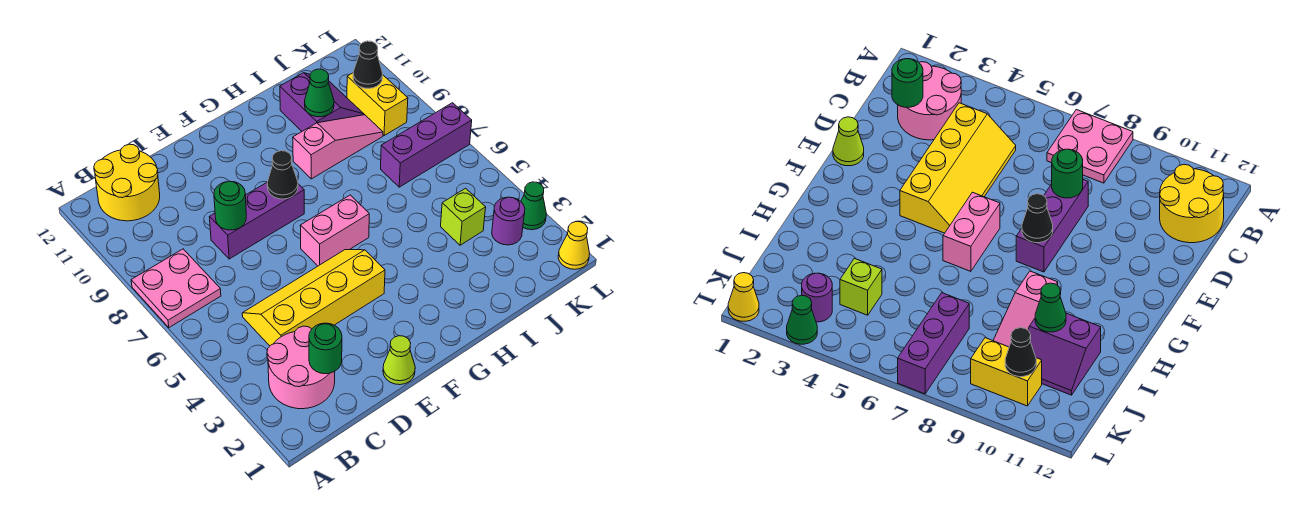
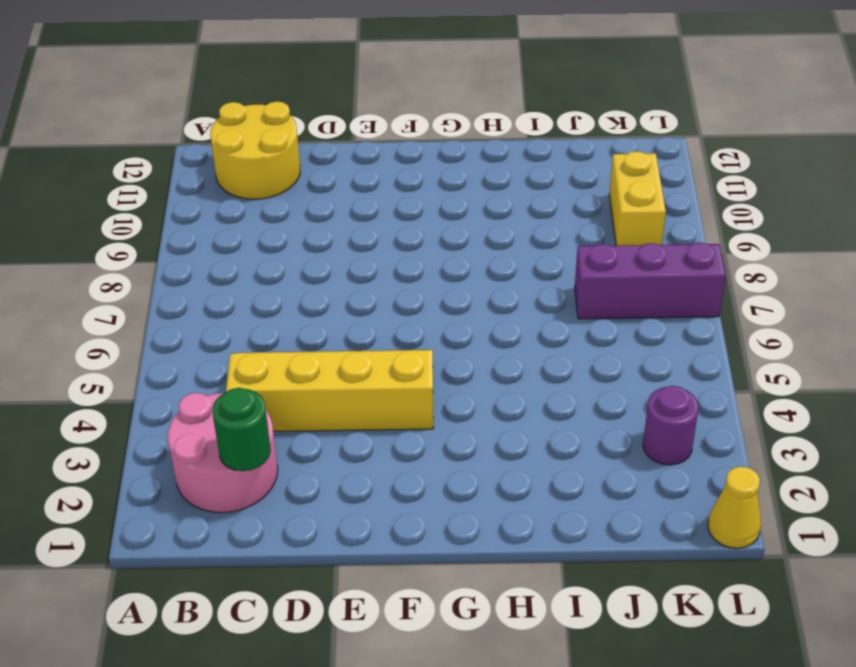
none -> pink 2x2 plate [131,249,221,327]
none -> purple 1x3 brick [210,182,304,259]
none -> lime 1x1 cone [383,336,415,385]

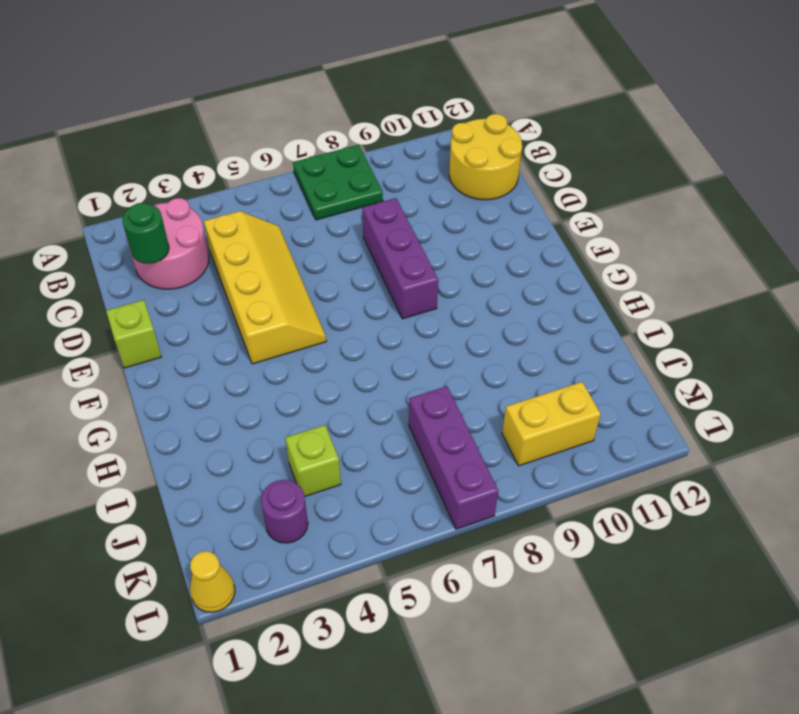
green 2x2 plate [293,145,383,220] -> pink 2x2 plate [131,249,221,327]
lime 1x1 brick [106,300,161,368] -> lime 1x1 cone [383,336,415,385]
none -> pink 1x2 brick [300,195,369,266]
none -> pink 1x3 slope [293,115,383,179]
none -> purple 2x2 slope [280,73,364,131]

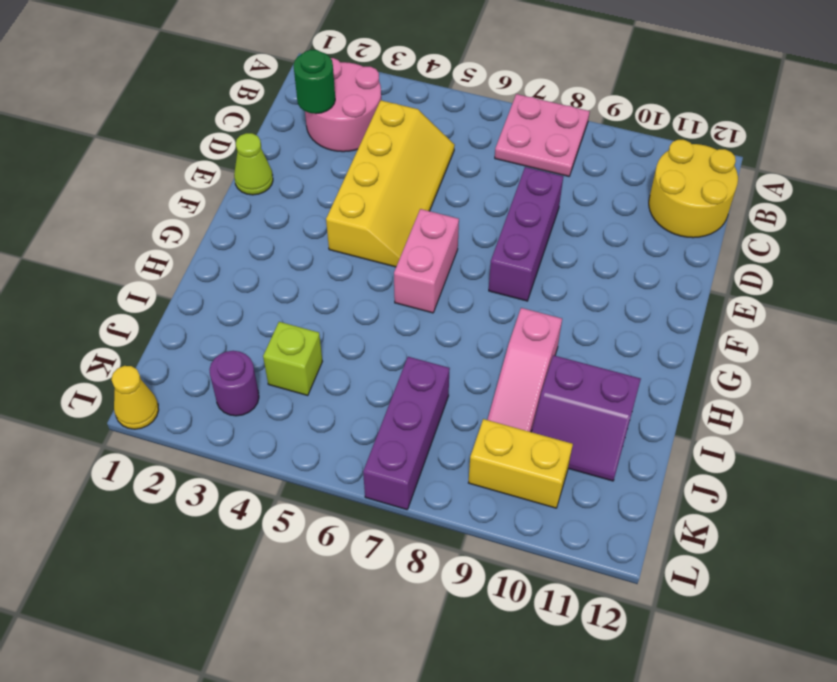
none -> green 1x1 cone [521,182,546,230]
none -> green 1x1 round brick [214,181,246,230]
none -> black 1x1 cone [267,151,298,199]

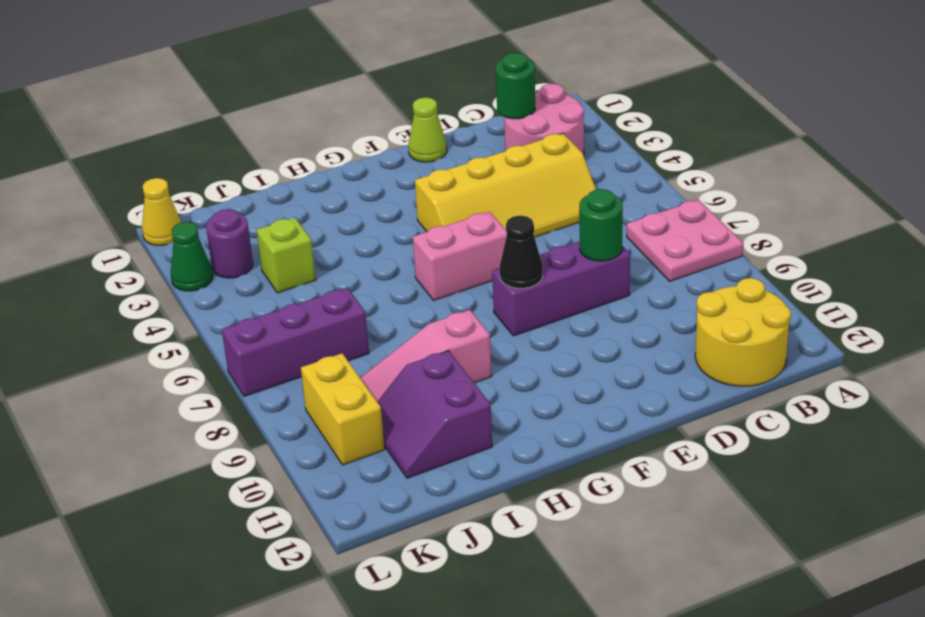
none -> green 1x1 cone [305,69,334,117]
none -> black 1x1 cone [353,41,383,88]

